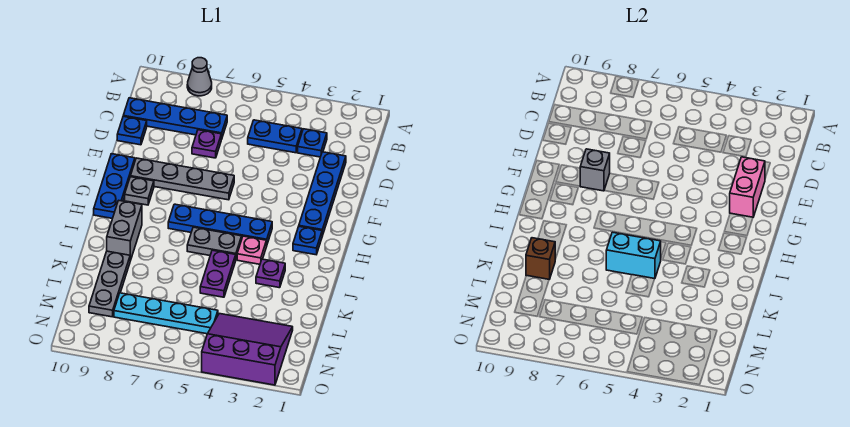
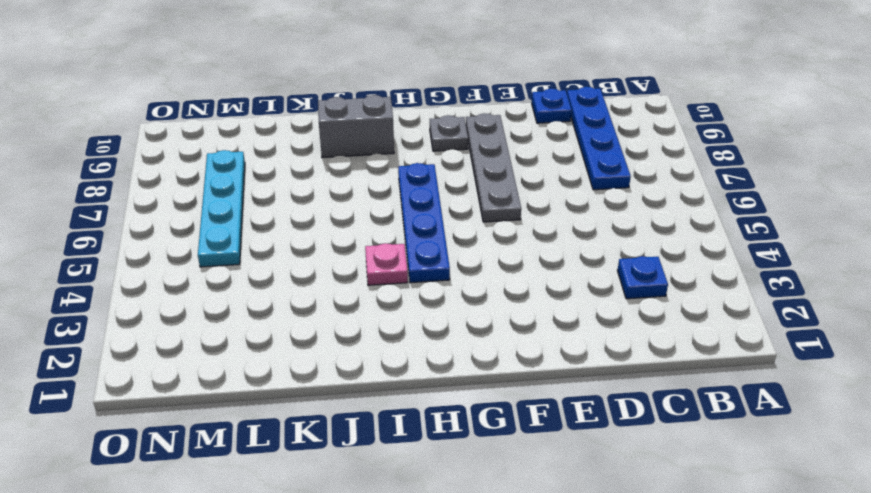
none -> grey 1x1 cone [187,58,212,96]
none -> blue 1x2 plate [248,120,302,153]
none -> blue 1x4 plate [299,152,346,236]

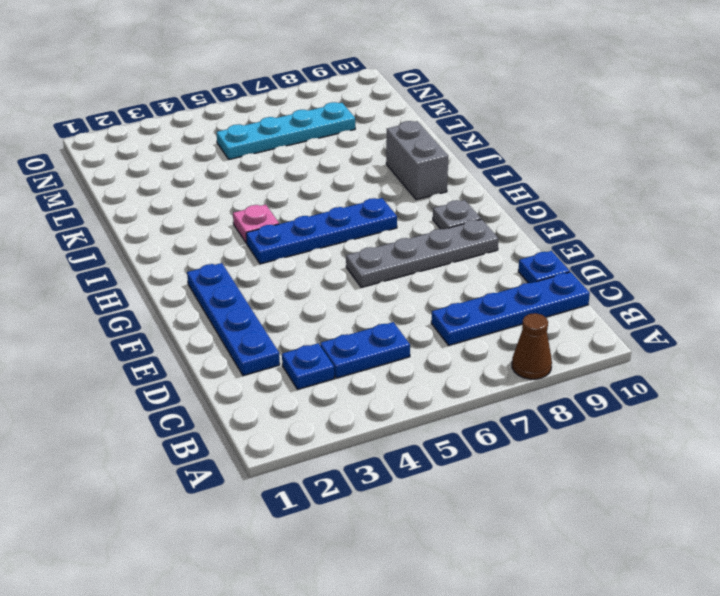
brown 1x1 cone [512,313,552,379] -> grey 1x1 cone [187,58,212,96]
none -> purple 1x1 plate [192,130,221,158]
none -> blue 1x3 plate [94,154,135,218]
none -> blue 1x1 plate [293,226,322,255]

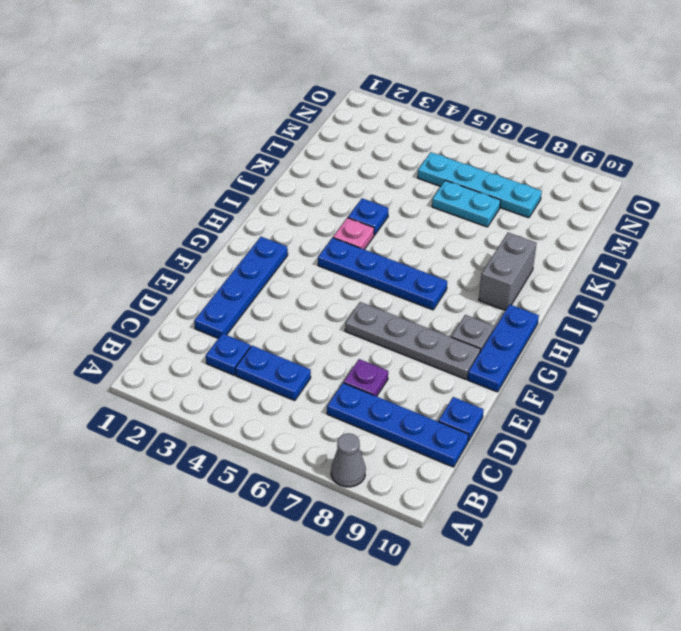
blue 1x1 plate [348,198,389,235] -> blue 1x1 plate moved to [293,226,322,255]
cyan 1x2 plate [432,180,501,227] -> none
none -> grey 1x2 plate [187,227,242,259]
none -> purple 1x1 plate [256,259,285,288]
none -> purple 1x2 plate [200,250,236,297]

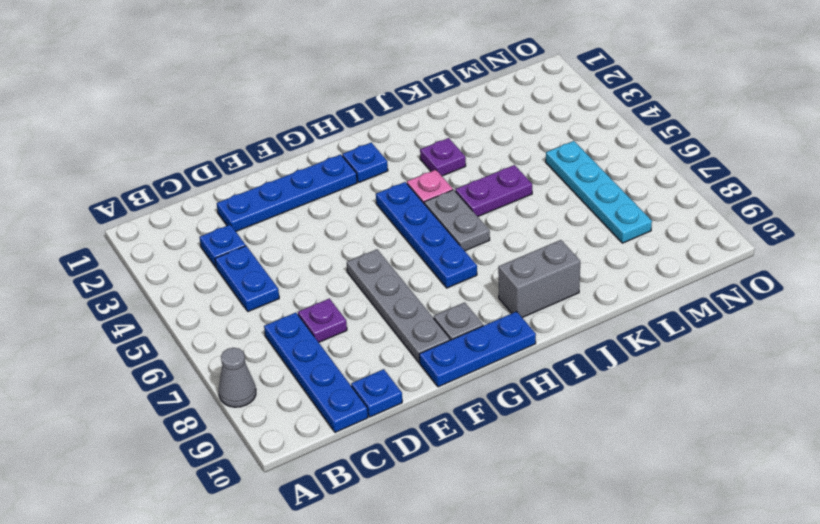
none -> grey 1x3 plate [89,251,130,317]
none -> purple 3x3 slope [202,314,293,385]
none -> pink 1x2 brick [730,157,765,217]

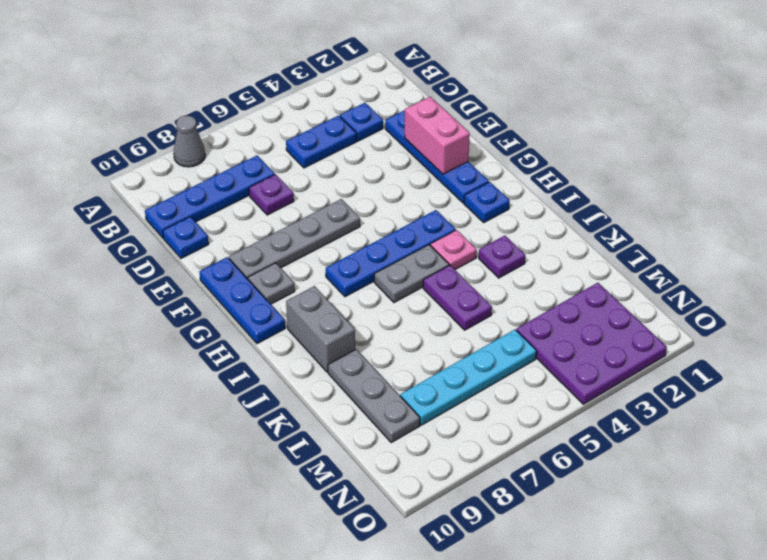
purple 3x3 plate [516,283,667,404] -> purple 3x3 slope [202,314,293,385]
none -> grey 1x1 brick [580,149,610,191]
none -> cyan 1x2 brick [606,232,661,279]
none -> brown 1x1 brick [526,238,555,279]

